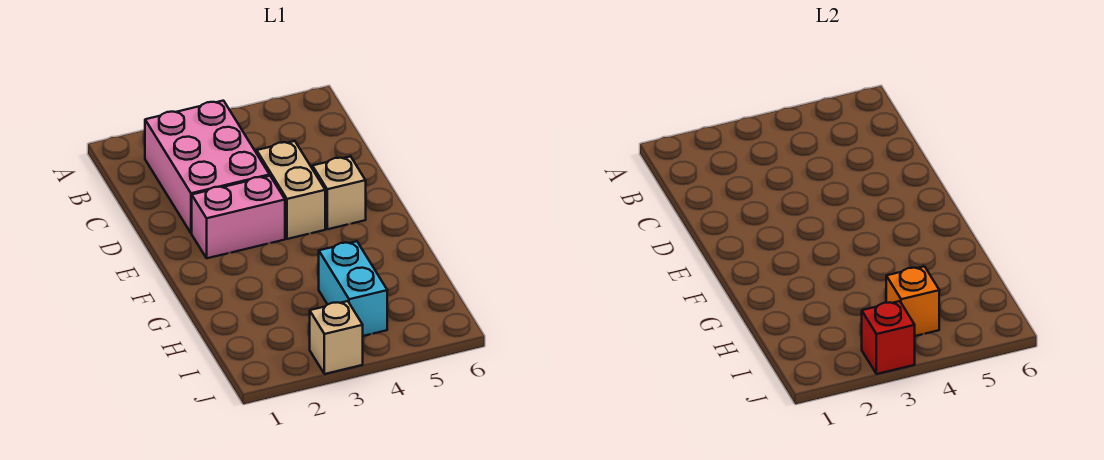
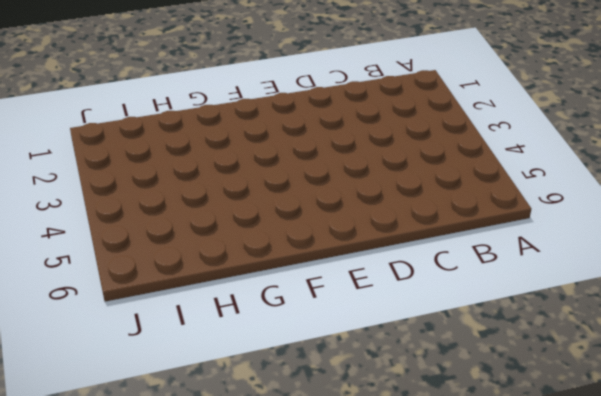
none -> pink 2x3 brick [145,101,270,233]
none -> tan 1x2 brick [257,141,325,239]

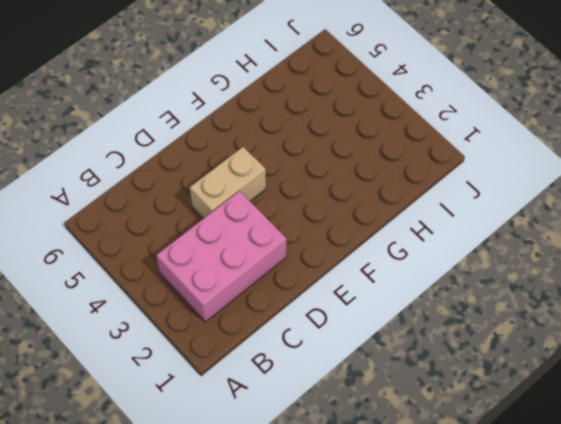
none -> pink 1x2 brick [192,176,285,258]
none -> tan 1x1 brick [312,156,366,229]

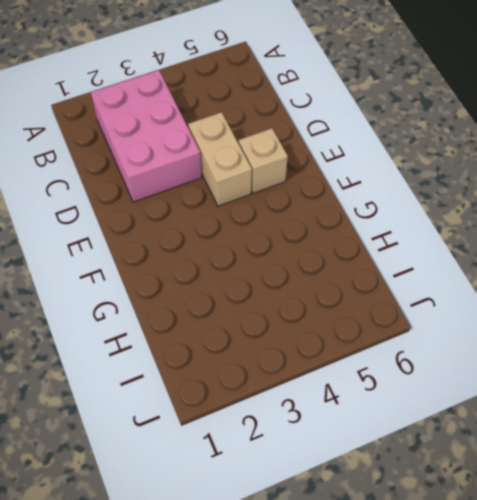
none -> pink 1x2 brick [192,176,285,258]
none -> cyan 1x2 brick [319,241,387,336]

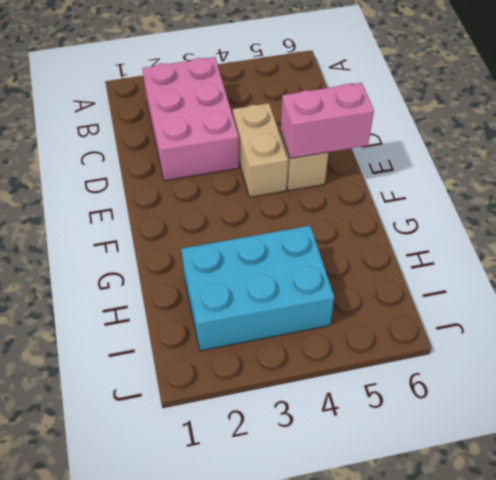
pink 1x2 brick [281,83,374,159] -> pink 1x2 brick moved to [192,176,285,258]
cyan 2x3 brick [181,226,334,351] -> cyan 1x2 brick [319,241,387,336]
none -> tan 1x1 brick [310,301,363,374]
none -> orange 1x1 brick [886,266,939,336]

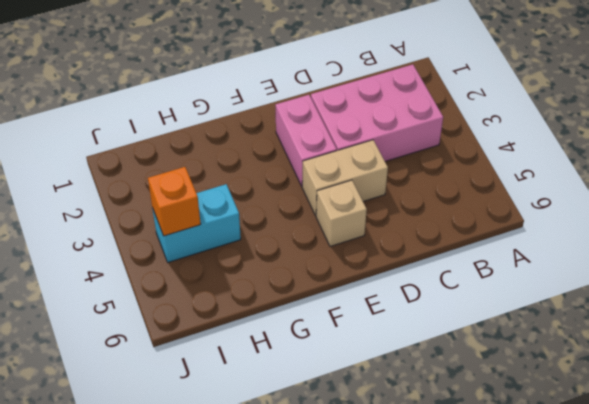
none -> tan 1x1 brick [310,301,363,374]
none -> red 1x1 brick [862,301,915,374]

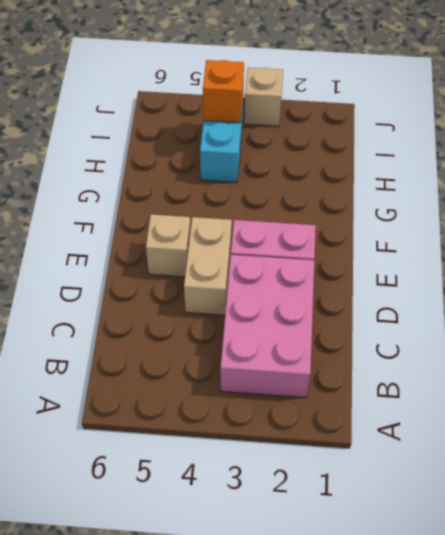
none -> red 1x1 brick [862,301,915,374]

